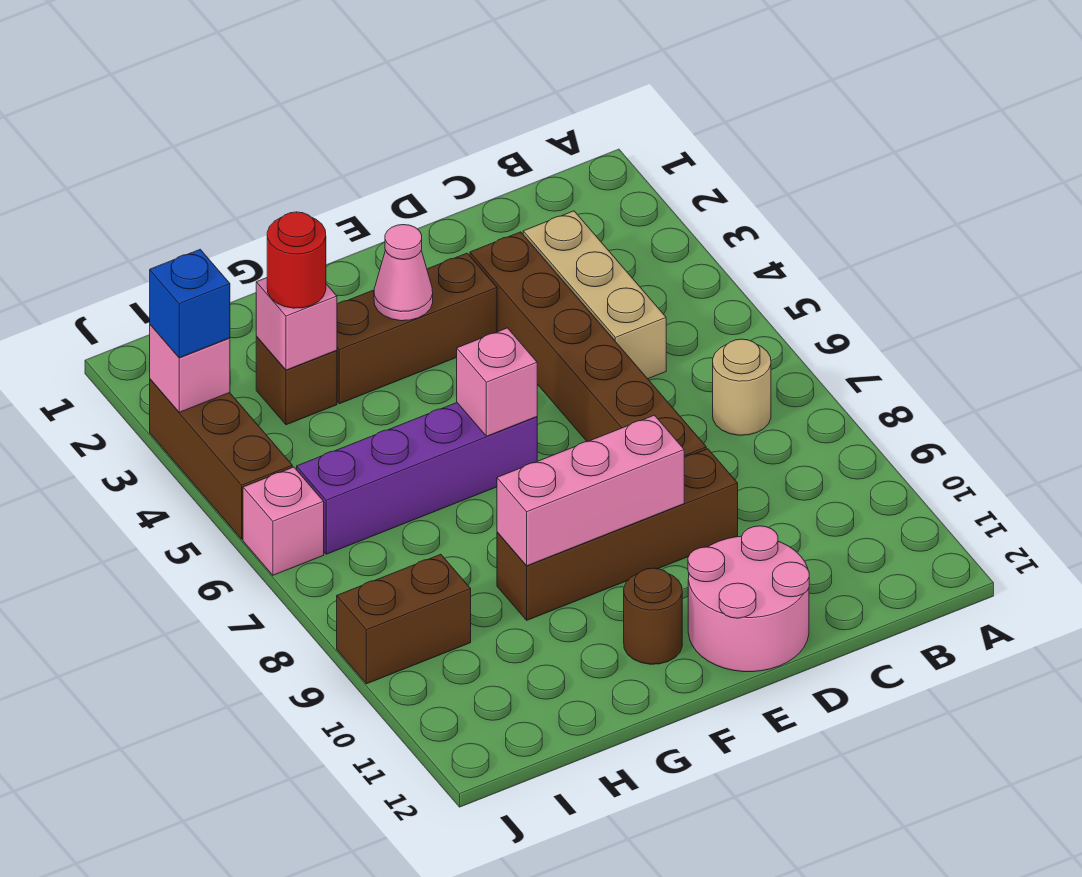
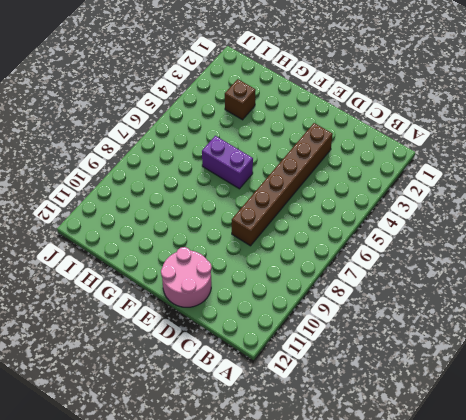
purple 1x2 brick [202,136,253,189] -> purple 1x4 brick [297,403,537,554]
none -> tan 1x1 round brick [713,339,771,435]
none -> tan 1x3 brick [523,211,666,379]
none -> brown 1x4 brick [497,449,738,620]

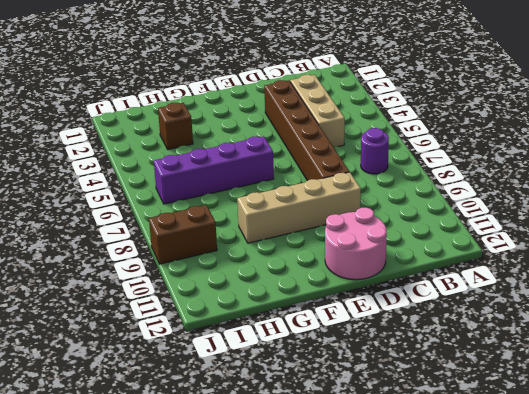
purple 1x1 round brick [361,128,389,174] -> tan 1x1 round brick [713,339,771,435]
tan 1x4 brick [237,172,361,243] -> brown 1x4 brick [497,449,738,620]
none -> brown 1x3 brick [337,253,497,404]
none -> brown 1x1 round brick [624,568,682,664]
none -> brown 1x3 brick [150,379,292,539]

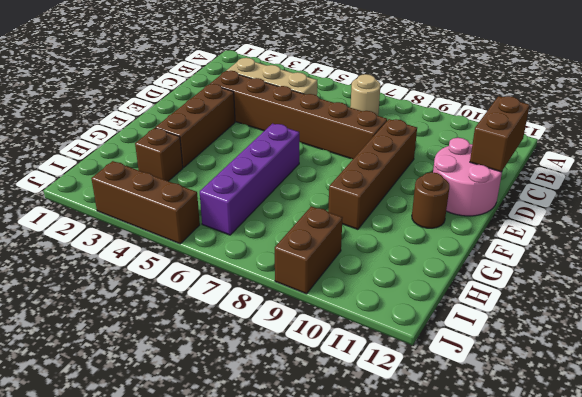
brown 1x2 brick [470,96,530,172] -> none
none -> pink 1x1 brick [243,467,324,575]
none -> pink 1x3 brick [497,415,684,566]
none -> pink 1x1 cone [374,225,433,321]

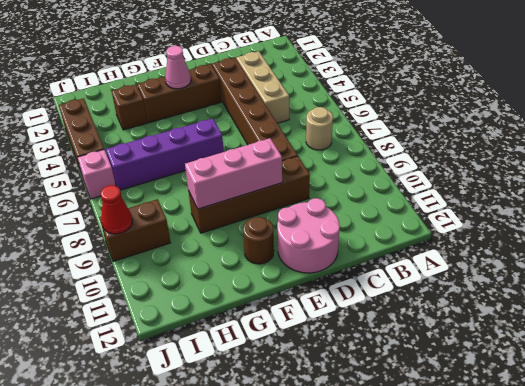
red 1x1 cone [101,185,133,234] -> none
none -> pink 1x1 brick [457,328,537,436]
none -> pink 1x1 brick [256,278,337,370]
none -> pink 1x1 brick [150,325,230,412]

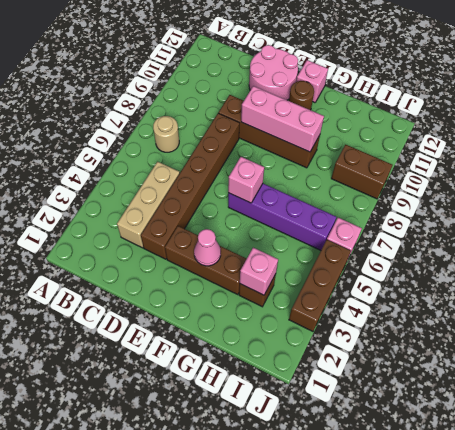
pink 1x1 brick [296,60,328,103] -> pink 1x1 brick moved to [150,325,230,412]
none -> red 1x1 round brick [267,212,326,308]
none -> blue 1x1 brick [150,249,230,358]

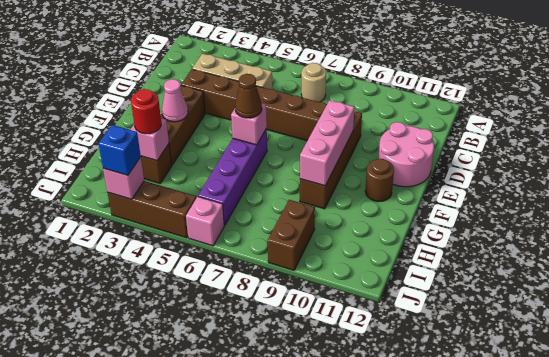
brown 1x1 cone [235,74,262,118] -> none

